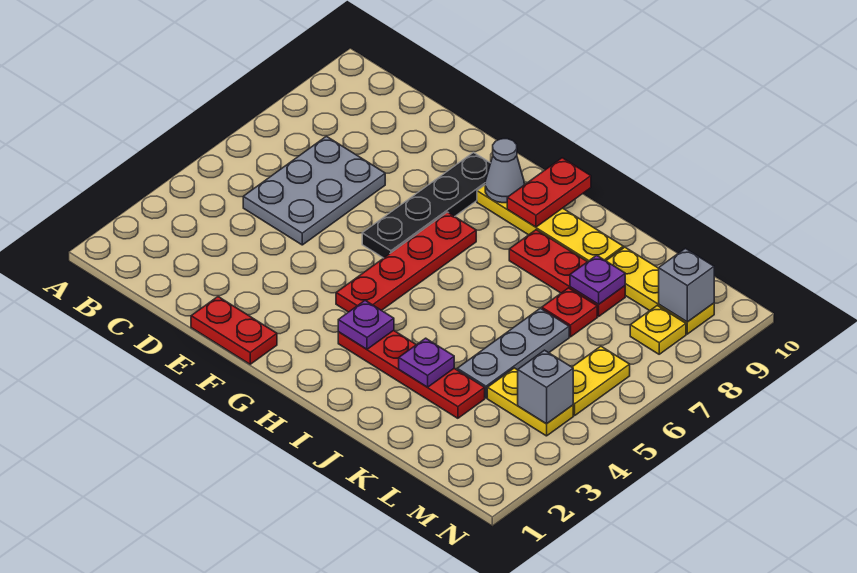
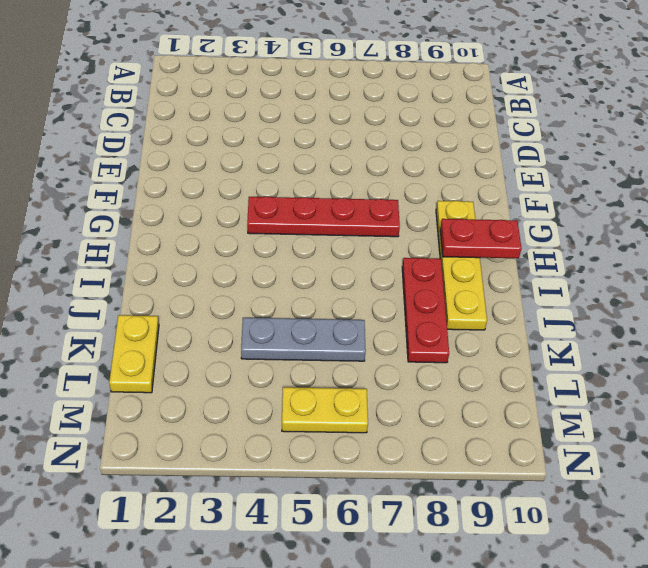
yellow 1x2 plate [109,315,159,393] -> yellow 1x2 plate moved to [487,368,573,436]
none -> grey 2x3 plate [243,136,385,245]
none -> red 1x2 plate [191,297,277,364]
none -> black 1x4 plate [362,153,491,258]

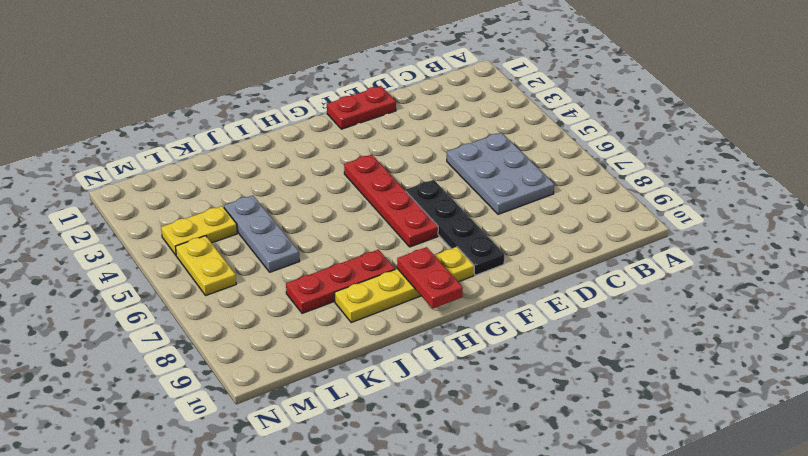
none -> red 1x4 plate [338,330,485,418]
none -> red 1x1 plate [542,288,597,337]
none -> yellow 1x3 plate [606,247,714,334]

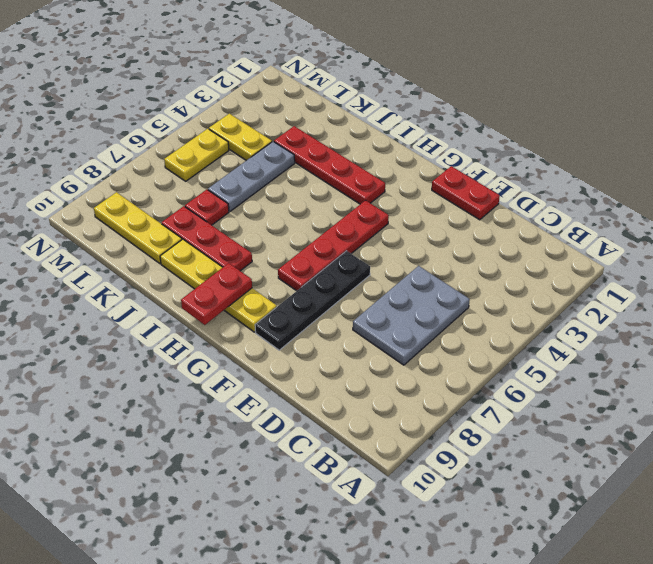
none -> yellow 1x1 plate [630,306,686,354]
none -> grey 1x1 cone [485,139,524,203]
none -> purple 1x1 plate [338,301,394,349]

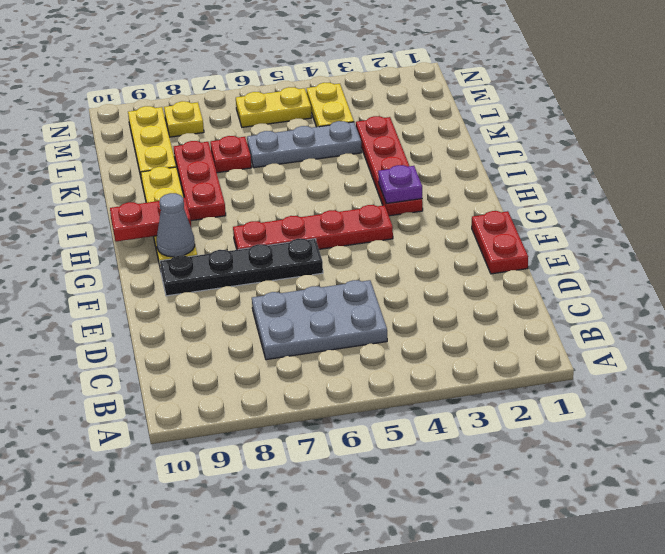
none -> purple 1x1 plate [399,338,454,387]
none -> purple 1x1 plate [570,255,625,304]
none -> grey 1x1 brick [518,350,573,424]

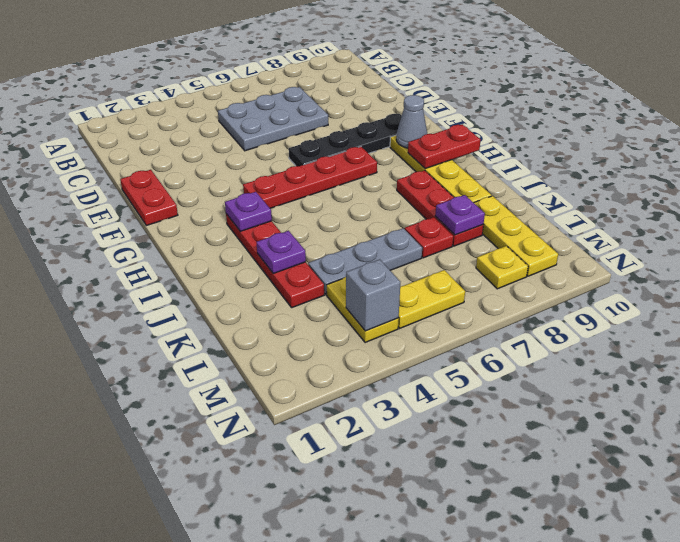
none -> grey 1x1 brick [659,248,714,322]

